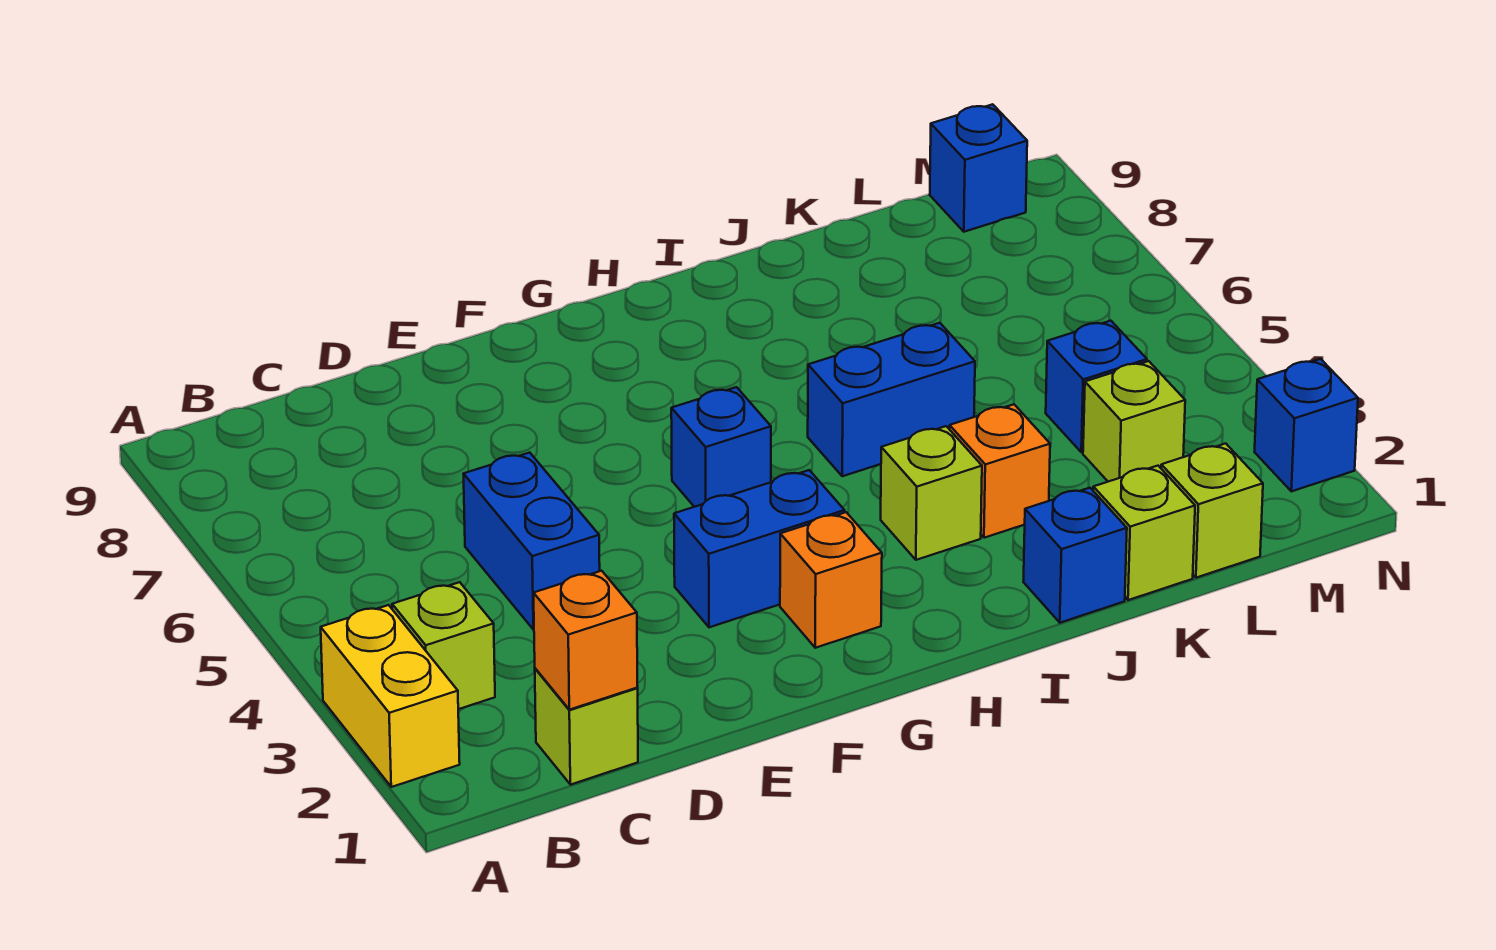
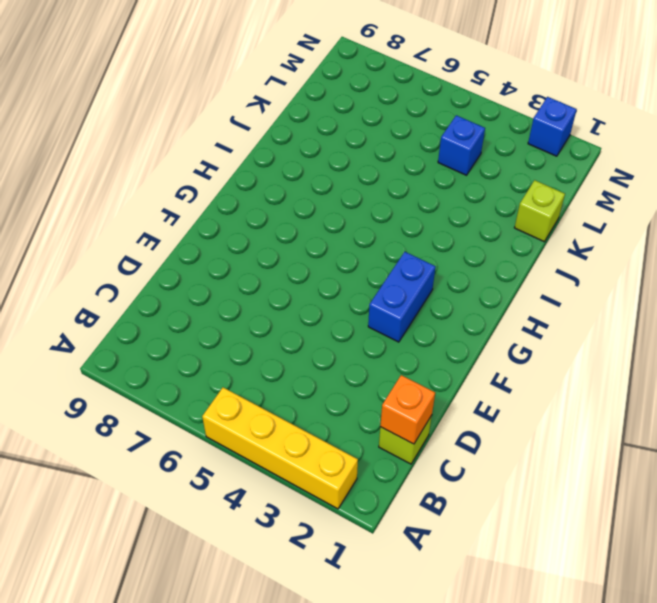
yellow 1x4 brick [202,388,358,509] -> yellow 1x2 brick [321,605,460,787]
none -> lime 1x1 brick [392,582,495,709]
none -> blue 1x2 brick [464,453,600,630]
none -> orange 1x1 brick [780,512,882,648]

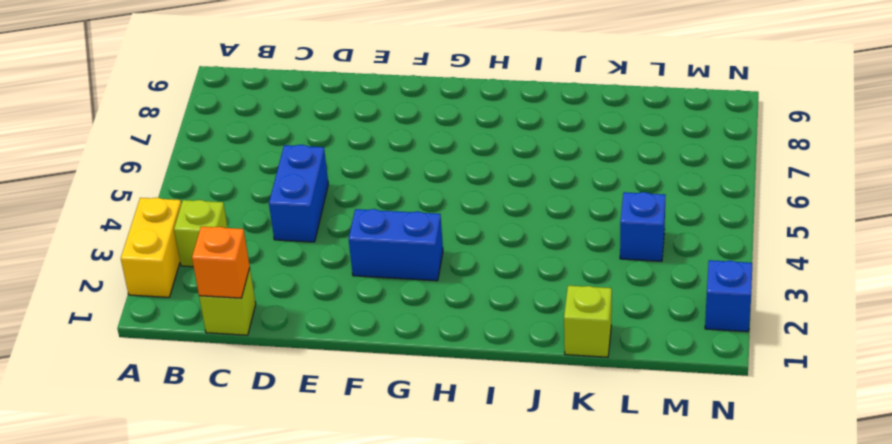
none -> orange 1x1 brick [780,512,882,648]
none -> blue 1x1 brick [671,387,771,507]
none -> lime 1x1 brick [881,426,982,560]

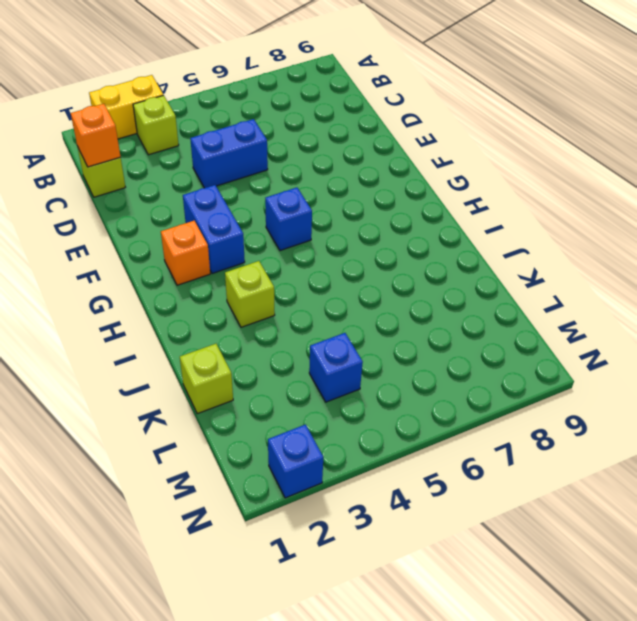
none -> blue 1x2 brick [808,323,975,476]
none -> blue 1x1 brick [1023,488,1127,623]
none -> orange 1x1 brick [950,404,1050,538]

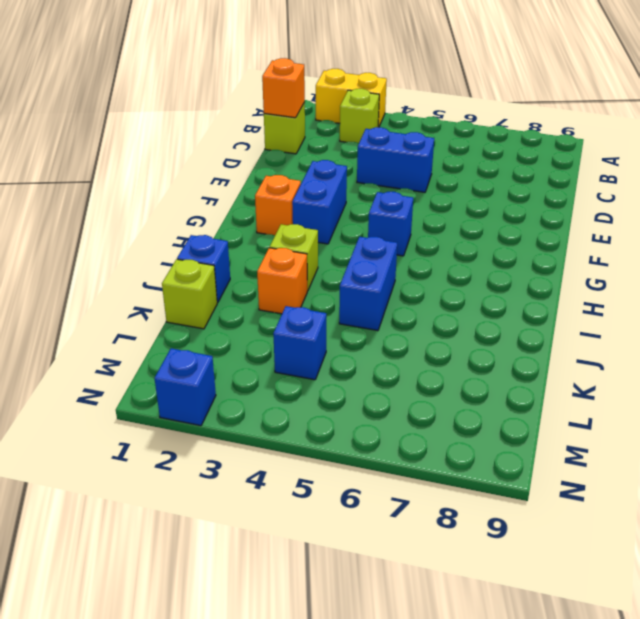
none -> lime 1x1 brick [1161,444,1263,578]
none -> lime 1x1 brick [1083,361,1185,482]
none -> blue 1x1 brick [930,104,1027,232]

